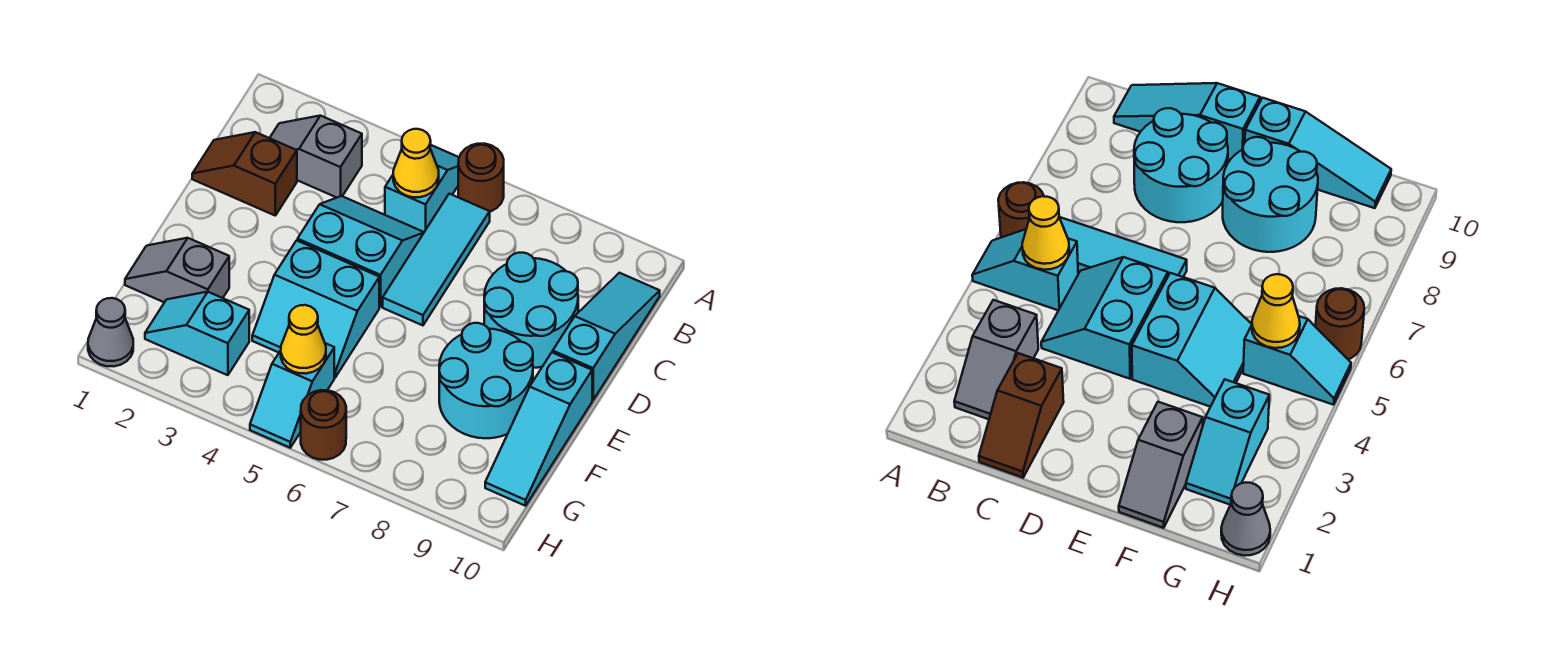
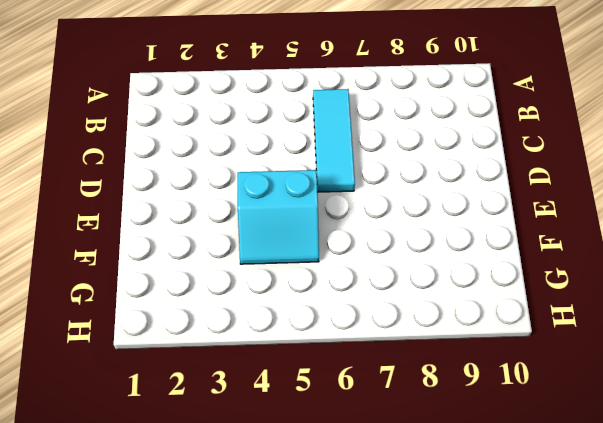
none -> cyan 1x2 slope [385,145,459,232]
none -> brown 1x1 round brick [458,144,504,212]
none -> grey 1x2 slope [270,116,362,198]

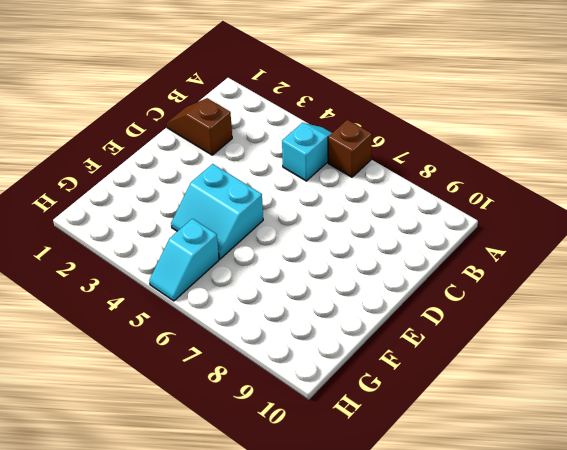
brown 1x1 brick [328,120,372,177] -> brown 1x1 round brick [458,144,504,212]
none -> grey 1x2 slope [270,116,362,198]
none -> cyan 1x3 tile [383,194,490,325]
none -> cyan 1x3 slope [553,273,660,400]

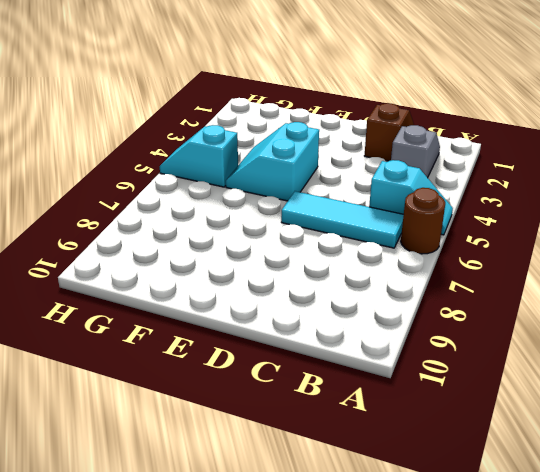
none -> cyan 1x3 slope [553,273,660,400]
none -> cyan 2x2 slope [298,196,424,307]
none -> cyan 2x2 round brick [484,253,578,368]

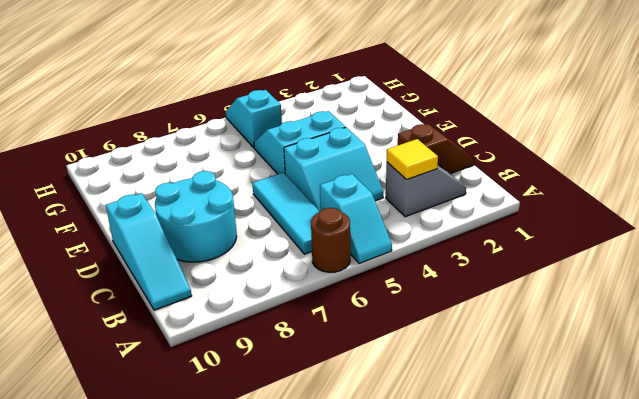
yellow 1x1 tile [387,139,438,180] -> none
none -> cyan 2x2 round brick [439,323,533,438]
none -> cyan 1x3 slope [485,352,592,506]
none -> grey 1x2 slope [125,238,229,302]

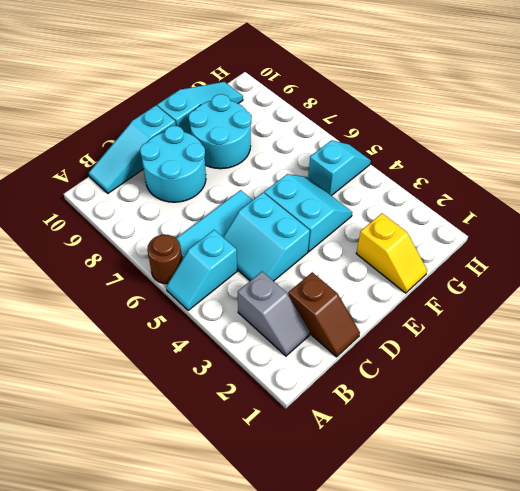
yellow 1x2 slope [356,213,427,293] -> grey 1x2 slope [125,238,229,302]
none -> cyan 1x2 slope [145,292,249,375]
none -> grey 1x1 cone [88,298,133,367]
none -> brown 1x1 round brick [301,390,346,460]

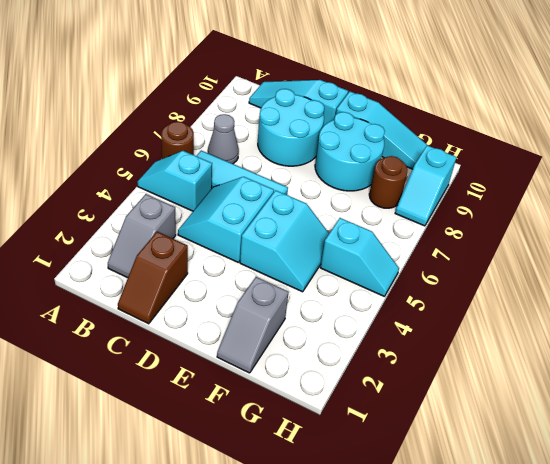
grey 1x1 cone [208,114,239,164] -> grey 1x1 cone moved to [88,298,133,367]
brown 1x1 round brick [369,156,408,208] -> brown 1x1 round brick moved to [301,390,346,460]
cyan 1x2 slope [395,145,457,226] -> cyan 1x2 slope moved to [145,292,249,375]
none -> yellow 1x1 cone [393,129,439,197]
none -> yellow 1x1 cone [281,305,326,374]

